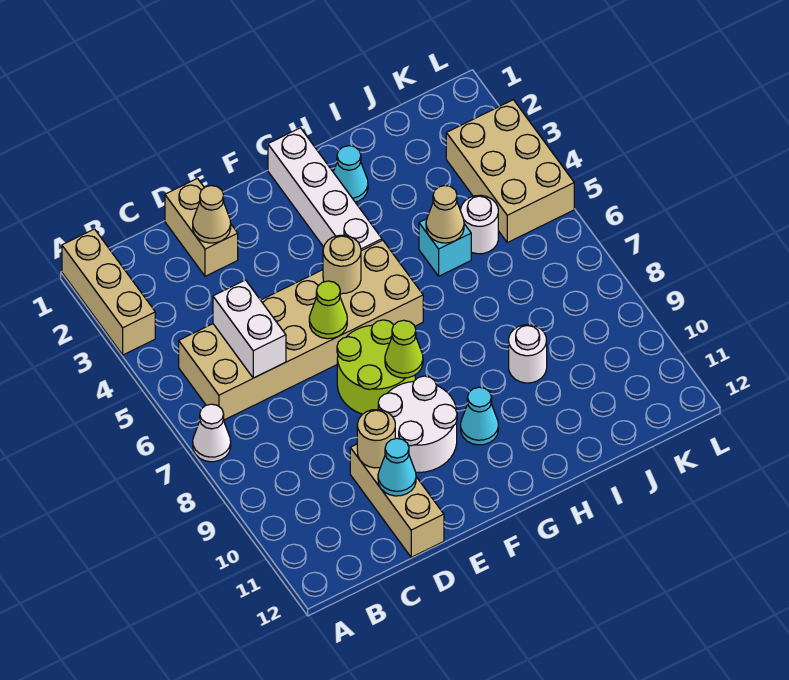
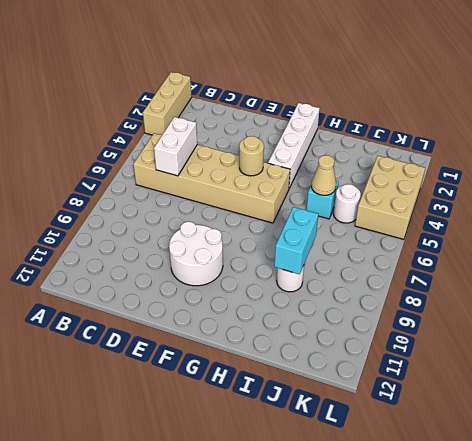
cyan 1x2 brick [274,207,318,274] -> none
none -> white 1x1 cone [193,404,231,462]
none -> tan 1x2 brick [165,178,238,276]
none -> tan 1x3 brick [350,444,444,557]

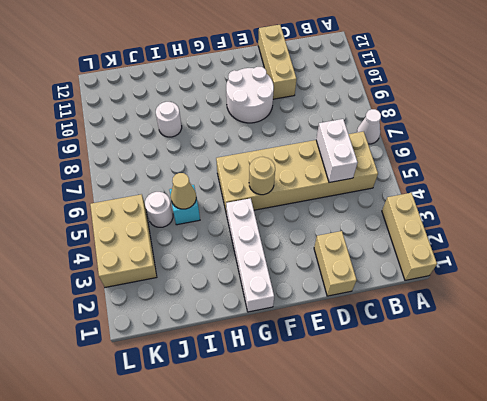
none -> lime 2x2 round brick [337,320,415,414]
none -> cyan 1x1 cone [461,387,498,445]
none -> cyan 1x1 cone [333,146,368,202]

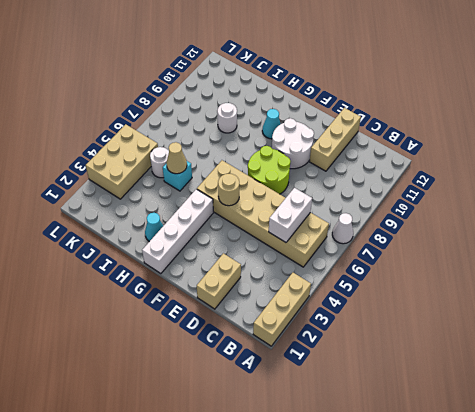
none -> tan 1x1 cone [193,186,231,243]
none -> tan 1x1 round brick [357,409,395,468]
none -> cyan 1x1 cone [378,438,416,496]

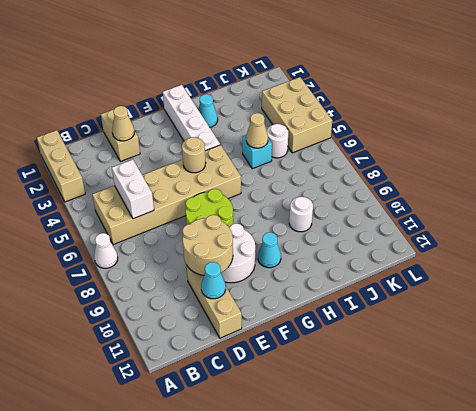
tan 2x2 round brick [182,215,233,275] -> tan 1x1 round brick [357,409,395,468]
none -> lime 1x1 cone [309,281,347,339]
none -> lime 1x1 cone [385,320,423,378]

